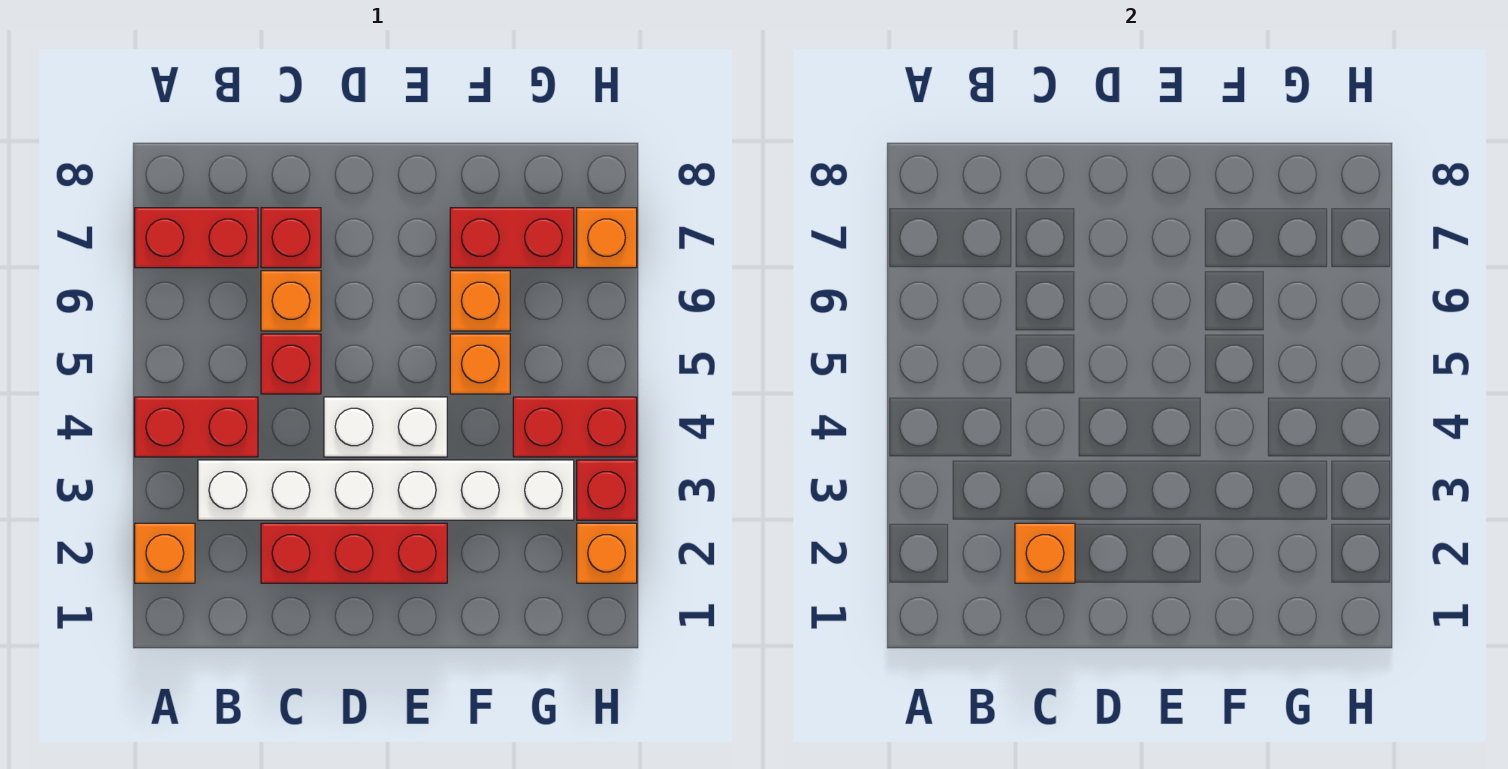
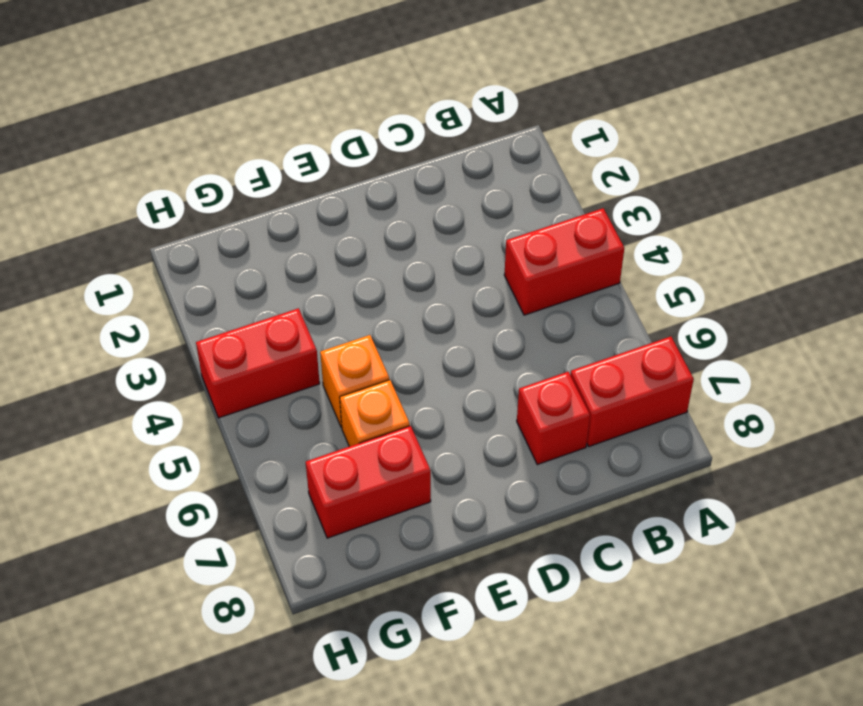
none -> orange 1x1 brick [135,523,195,583]
none -> white 1x6 brick [198,460,574,520]
none -> red 1x3 brick [261,523,447,583]

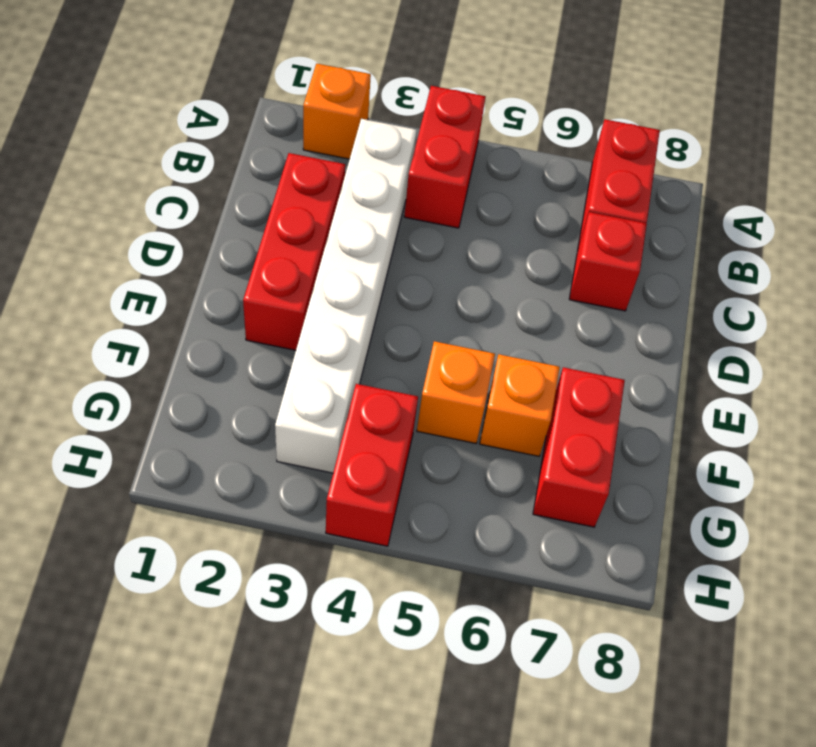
none -> red 1x1 brick [261,334,321,394]
none -> orange 1x1 brick [261,271,321,331]
none -> white 1x2 brick [324,397,447,457]

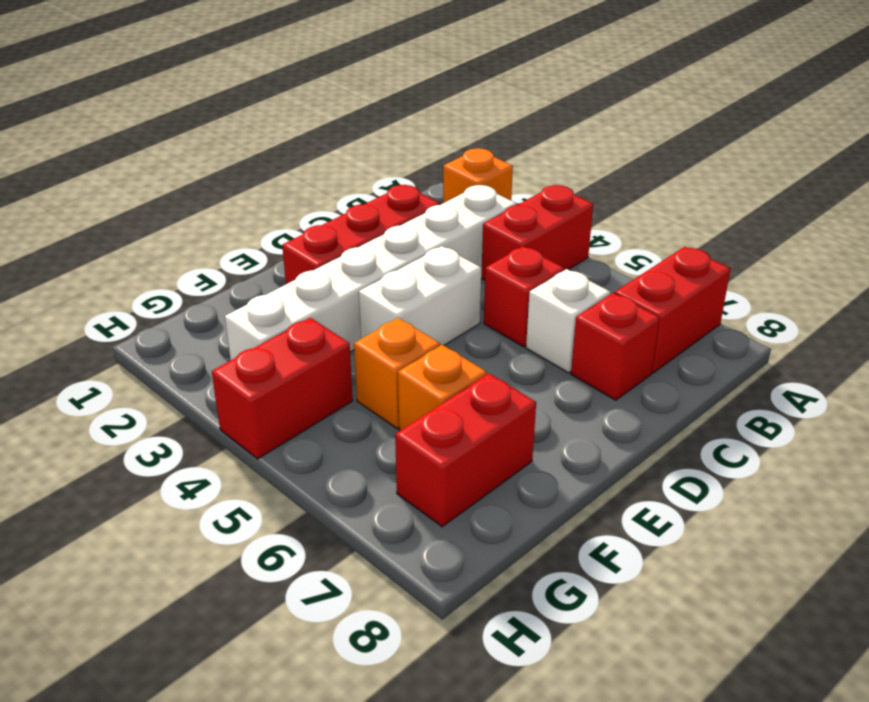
white 1x1 brick [526,269,611,373] -> orange 1x1 brick [261,271,321,331]
none -> orange 1x1 brick [577,523,637,583]
none -> red 1x1 brick [577,460,637,520]
none -> orange 1x1 brick [577,208,637,268]

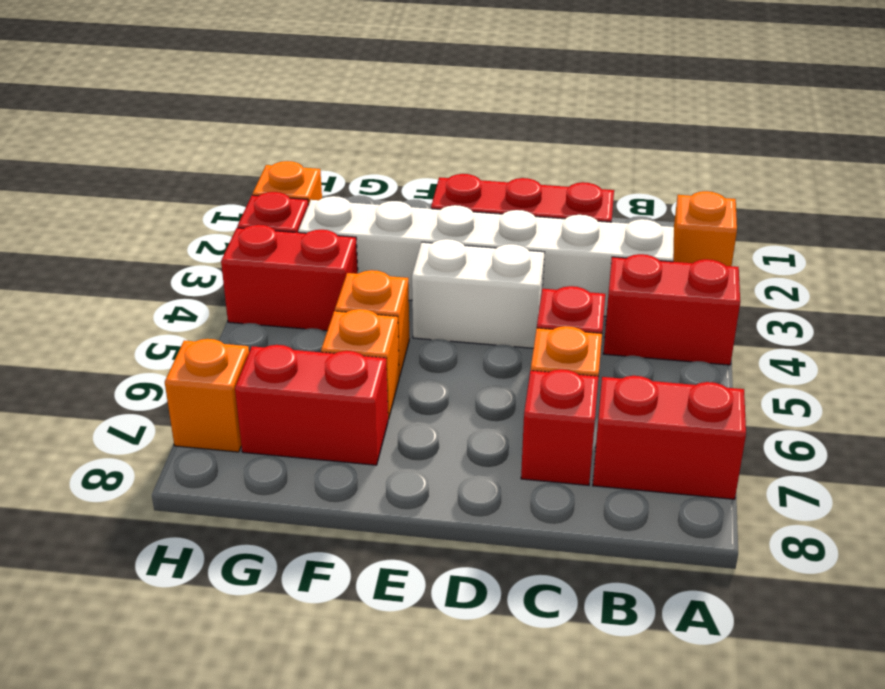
none -> orange 1x1 brick [1015,523,1075,583]

